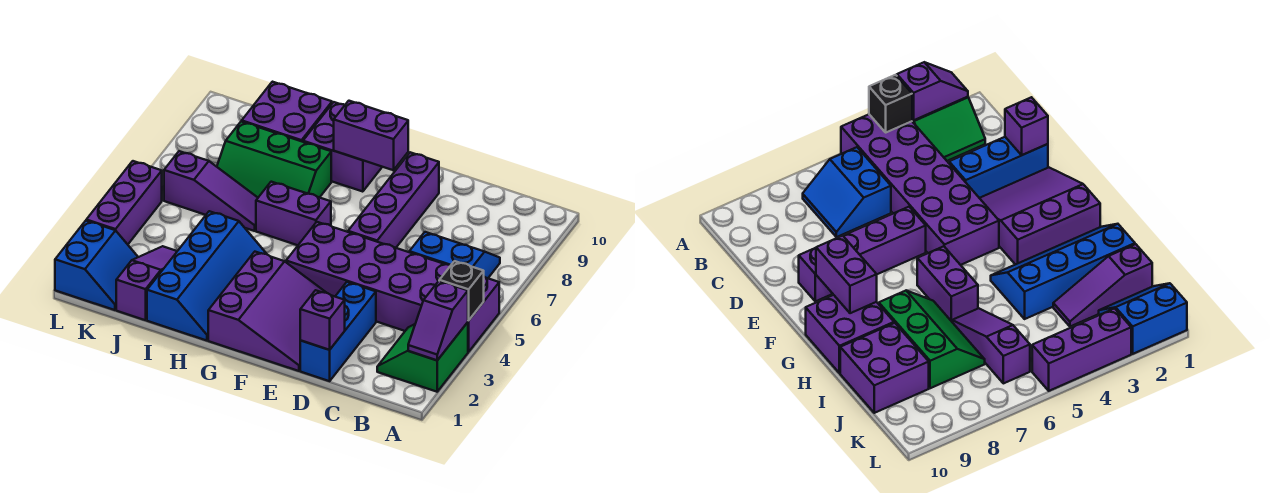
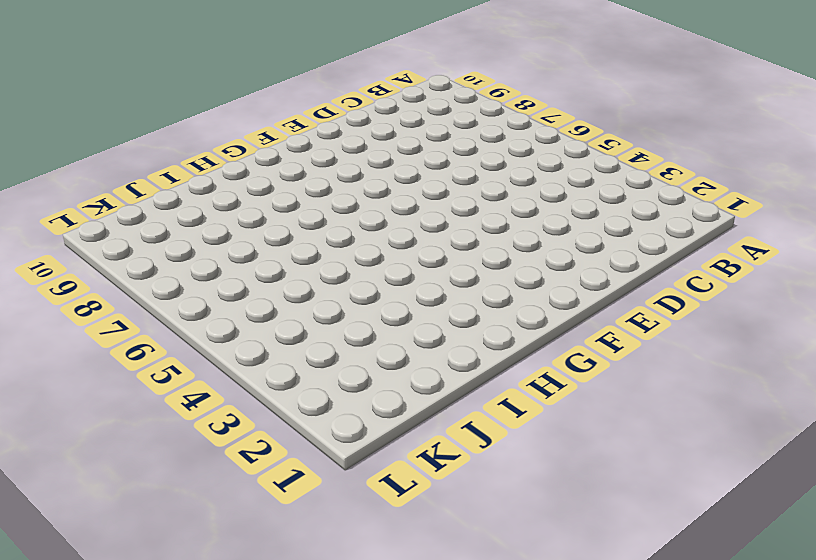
none -> green 2x2 slope [377,322,468,392]
none -> purple 2x6 brick [286,222,499,352]
none -> blue 2x2 slope [409,232,500,278]

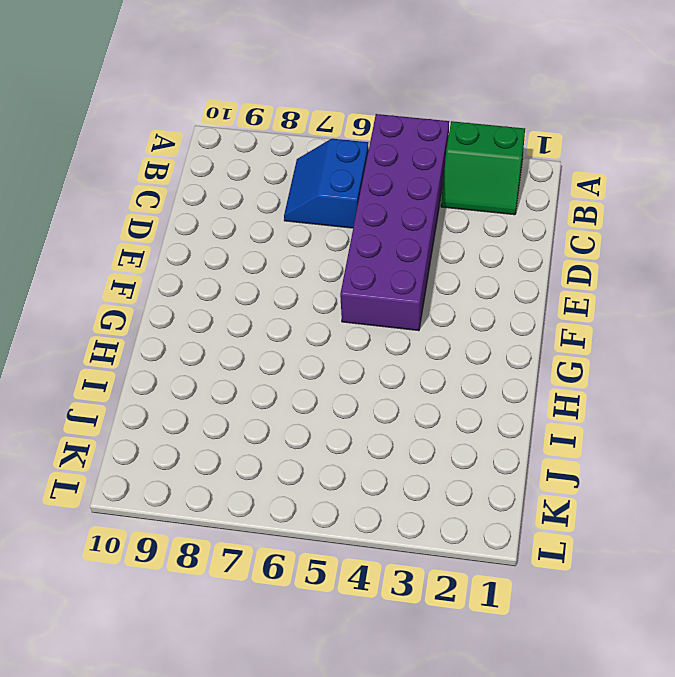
none -> blue 1x3 brick [300,282,376,381]
none -> purple 3x3 slope [208,252,326,371]
none -> purple 1x4 brick [348,152,439,248]

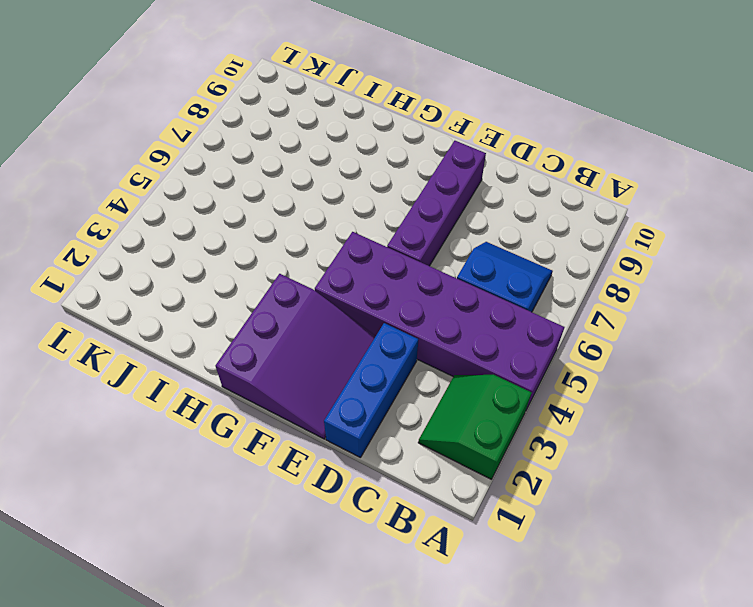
none -> purple 1x2 brick [256,182,331,245]
none -> purple 2x2 brick [303,102,382,192]
none -> blue 2x4 slope [147,211,266,341]

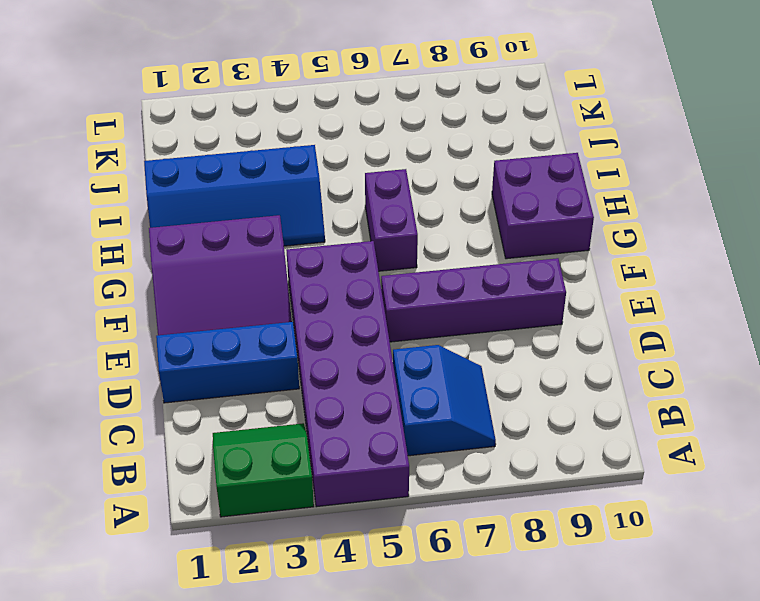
none -> green 2x3 slope [217,121,331,198]
none -> purple 1x3 slope [164,151,258,231]
none -> purple 2x2 brick [242,82,332,142]

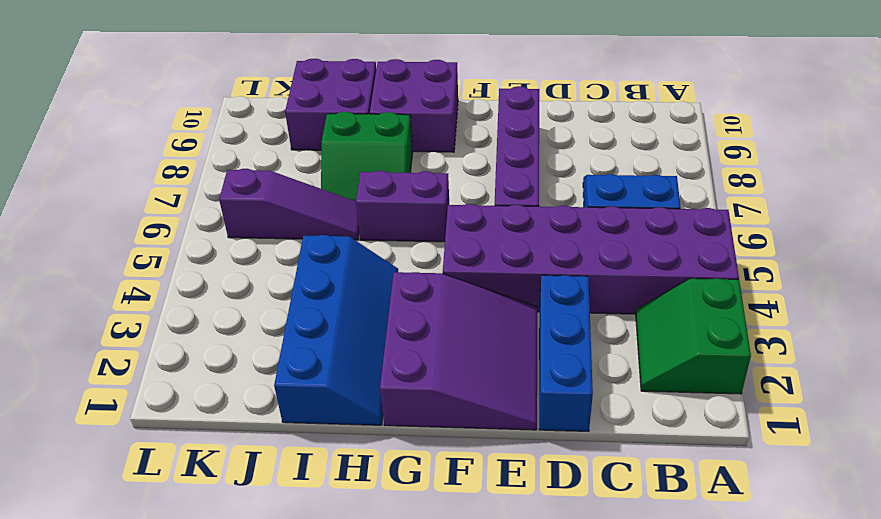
green 2x2 slope [321,112,413,201] -> green 2x3 slope [217,121,331,198]
none -> purple 1x3 slope [116,246,177,320]
none -> blue 2x2 slope [55,221,138,310]
none -> purple 1x3 brick [86,161,162,244]

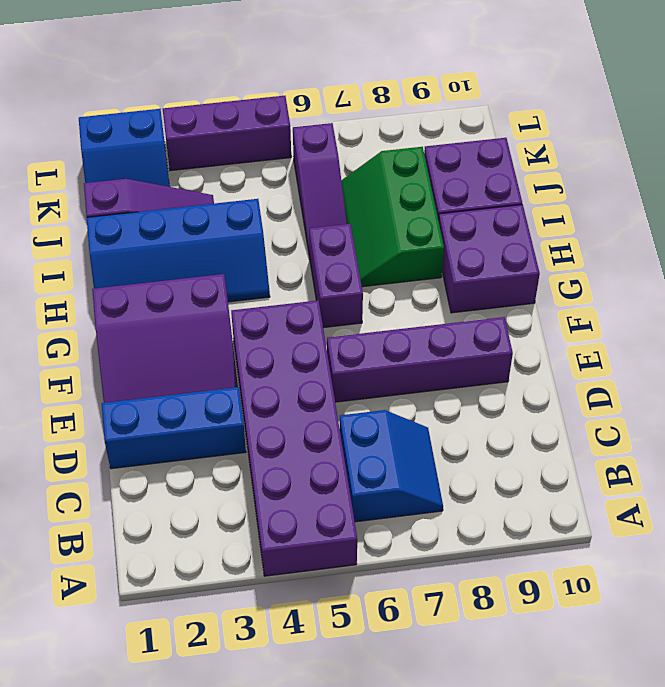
none -> green 2x2 slope [377,322,468,392]
none -> purple 1x2 slope [408,281,468,360]
none -> black 1x1 brick [439,261,484,321]

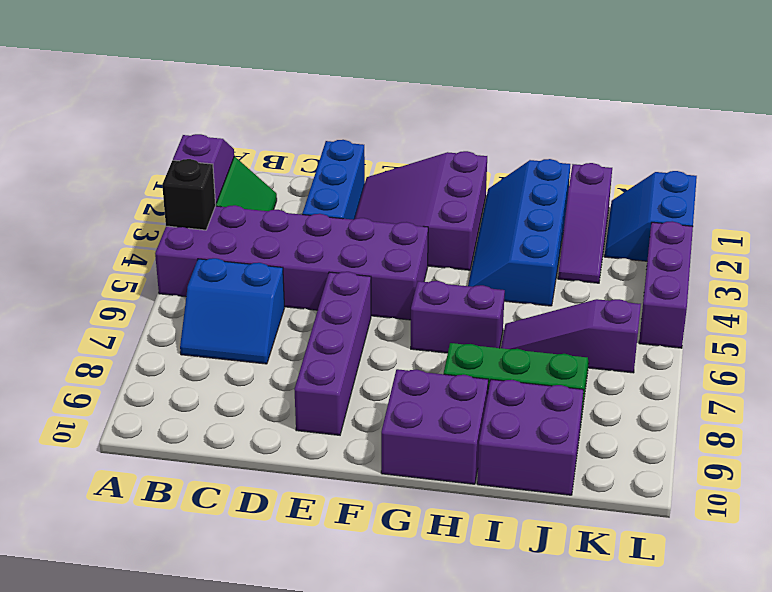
none -> purple 1x1 brick [300,290,345,350]
none -> purple 1x2 brick [334,101,408,170]

